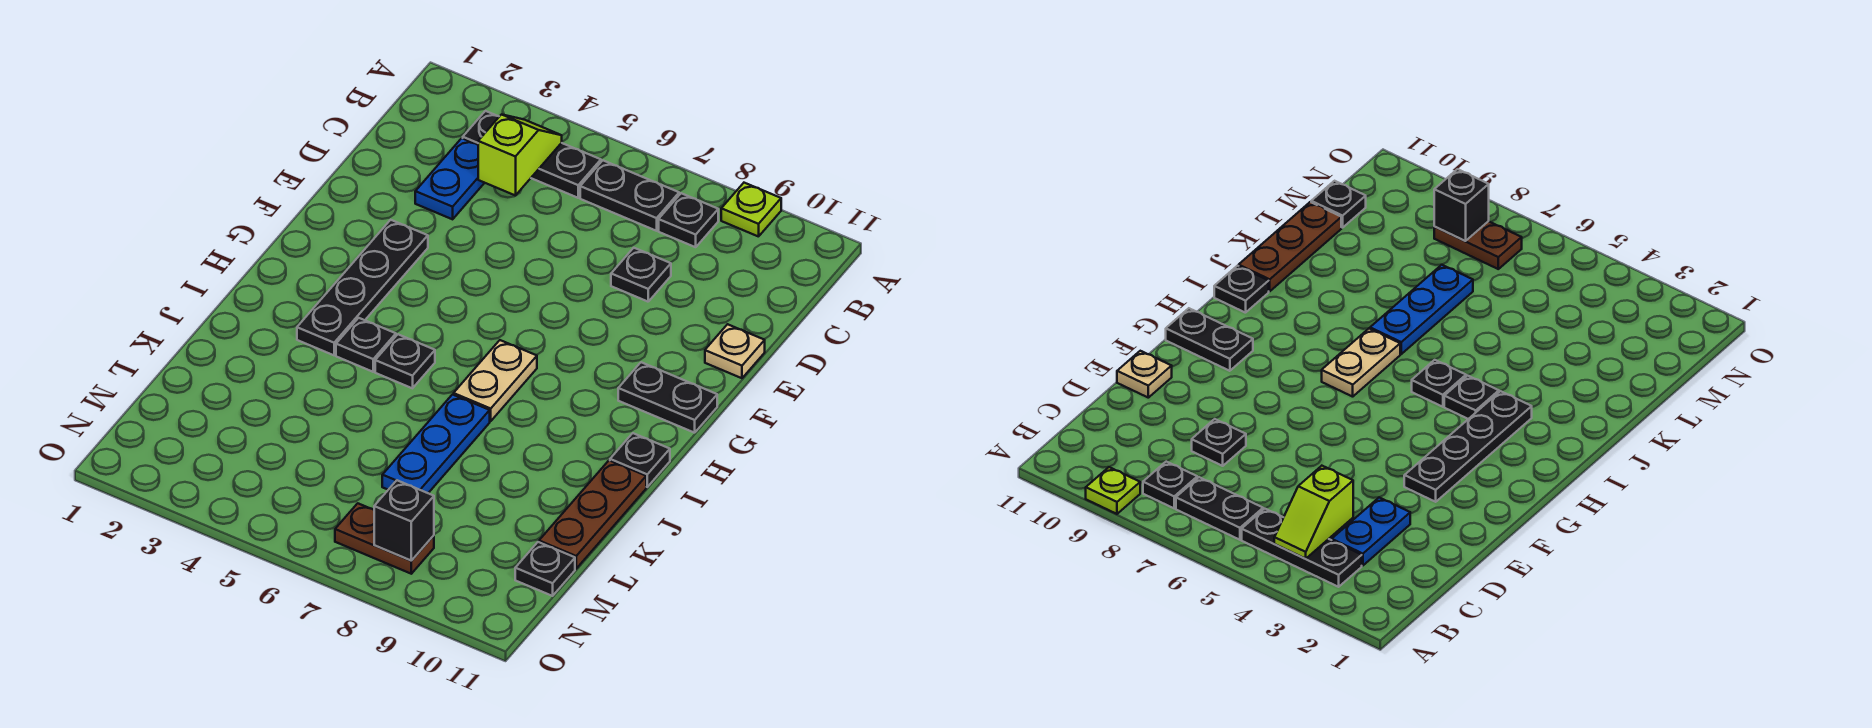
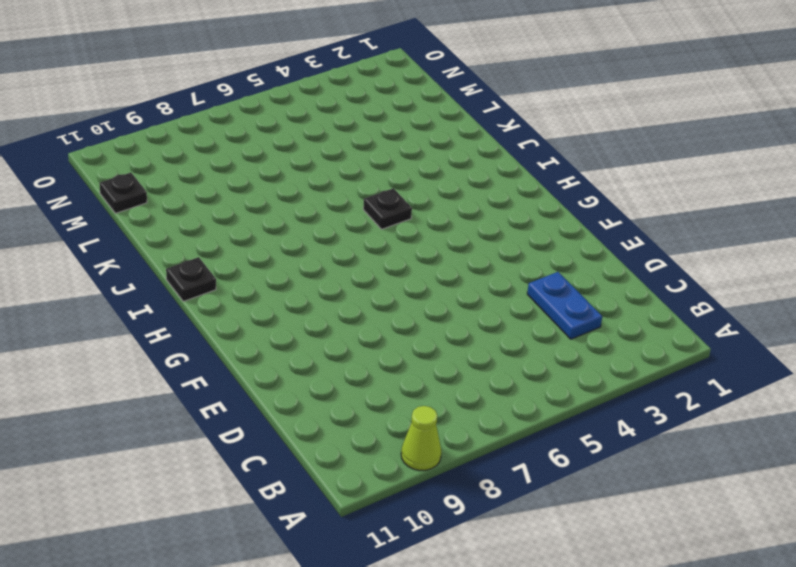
lime 1x1 cone [401,406,441,470] -> lime 1x1 plate [721,183,781,237]
none -> black 1x3 plate [463,111,601,198]
none -> black 1x2 plate [580,161,679,231]
none -> black 1x1 plate [659,193,718,247]

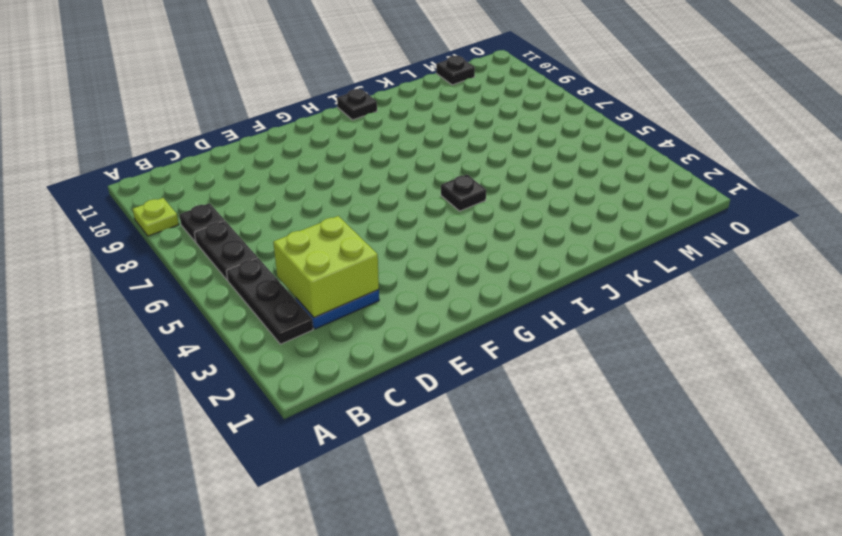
lime 2x2 brick [273,216,379,318] -> lime 1x2 slope [478,114,562,196]
none -> black 1x1 plate [611,248,671,302]
none -> tan 1x1 plate [705,324,765,378]
none -> black 1x4 plate [297,220,428,355]

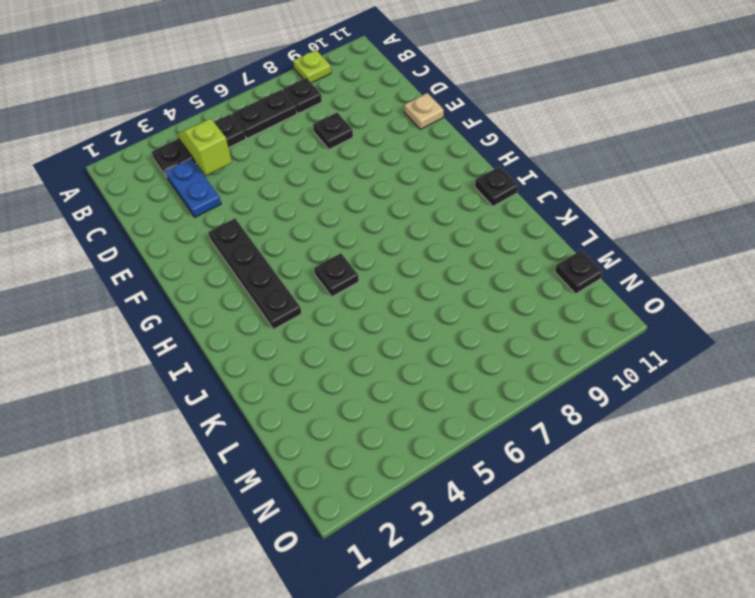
none -> black 1x2 plate [618,362,717,433]
none -> tan 1x2 plate [454,340,537,421]
none -> black 1x1 plate [336,318,396,372]

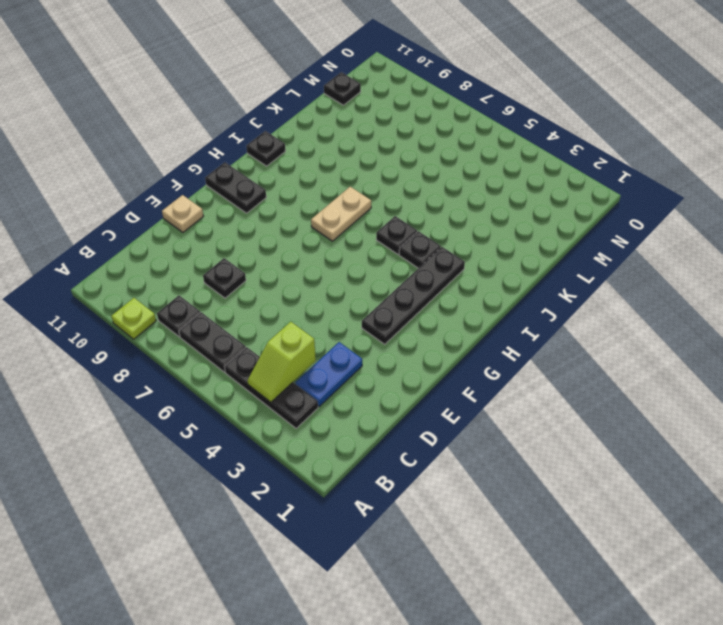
none -> blue 1x3 plate [382,395,490,493]
none -> brown 1x3 plate [539,460,646,569]
none -> brown 1x2 plate [335,503,434,574]

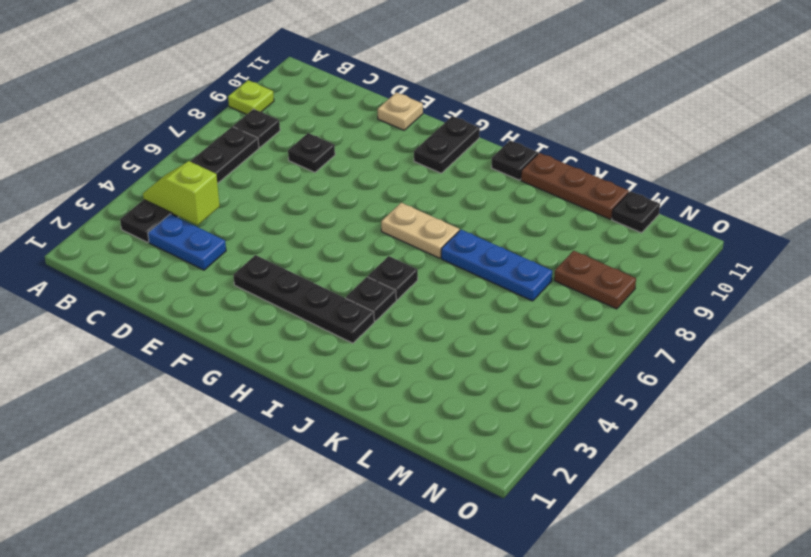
brown 1x2 plate [554,251,636,309] -> brown 1x2 plate turned to [335,503,434,574]
none -> black 1x1 brick [374,480,434,561]

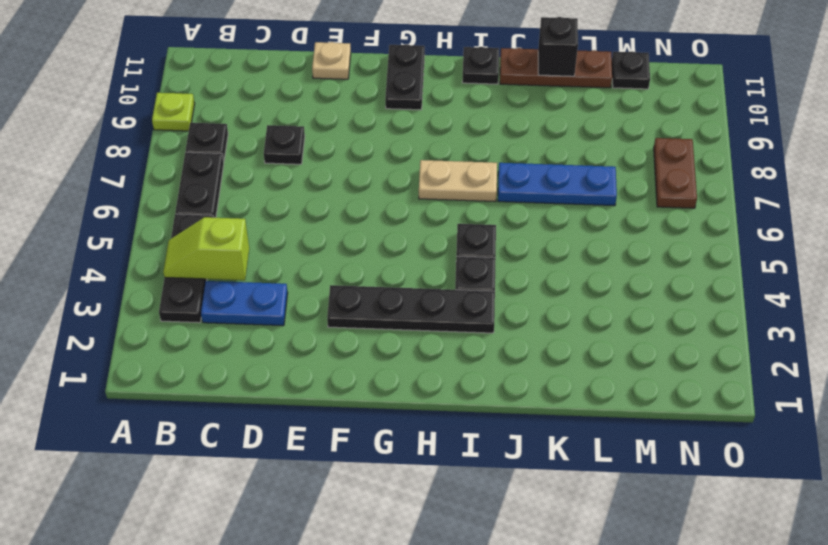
black 1x1 brick [538,17,578,76] -> black 1x1 brick moved to [374,480,434,561]

